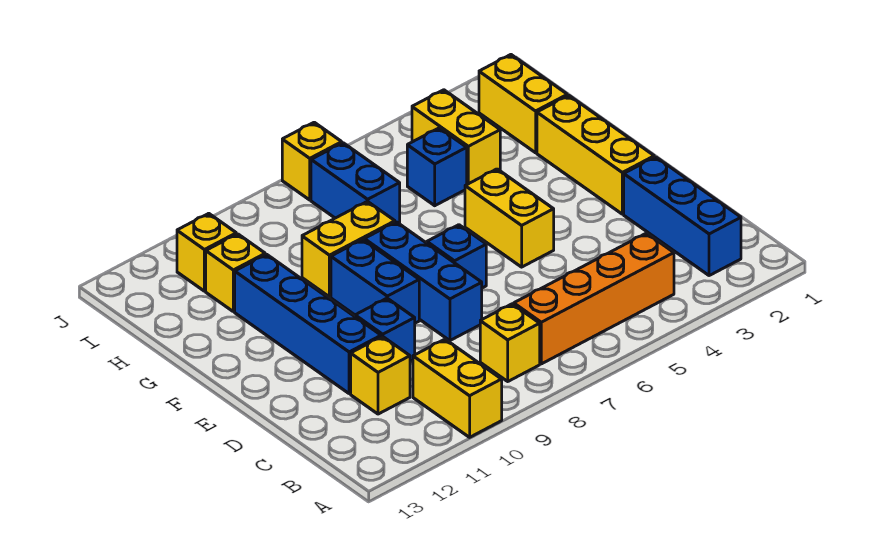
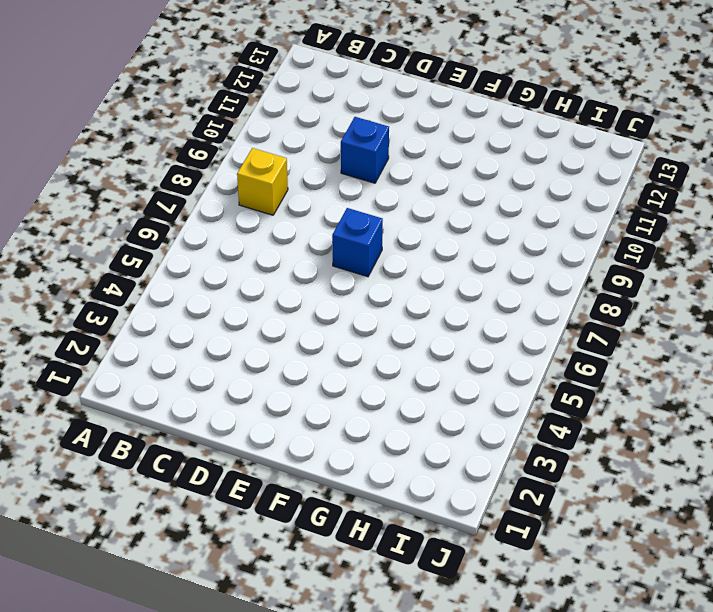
none -> yellow 1x2 brick [413,339,502,437]
none -> blue 1x3 brick [624,157,741,276]
none -> orange 1x4 brick [514,233,674,364]

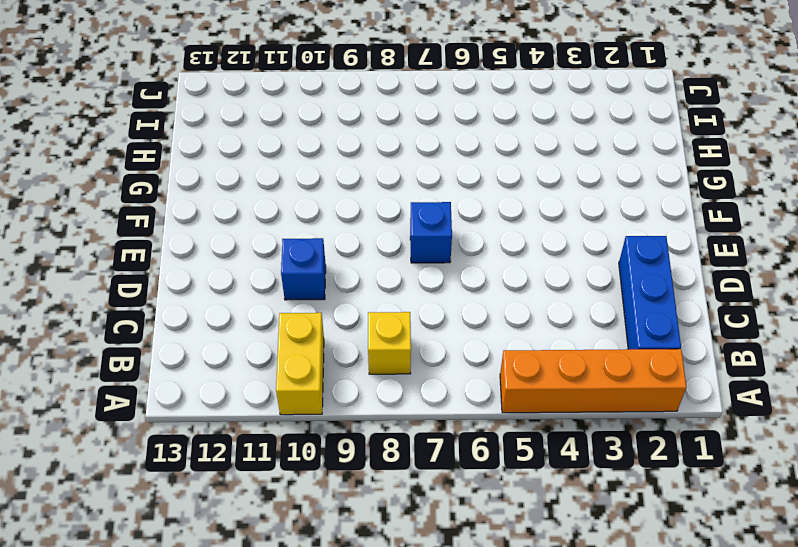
orange 1x4 brick [500,349,687,413] -> orange 1x4 brick moved to [514,233,674,364]
none -> yellow 1x1 brick [351,336,410,414]
none -> blue 1x3 brick [364,222,482,341]
none -> blue 1x4 brick [235,254,381,394]

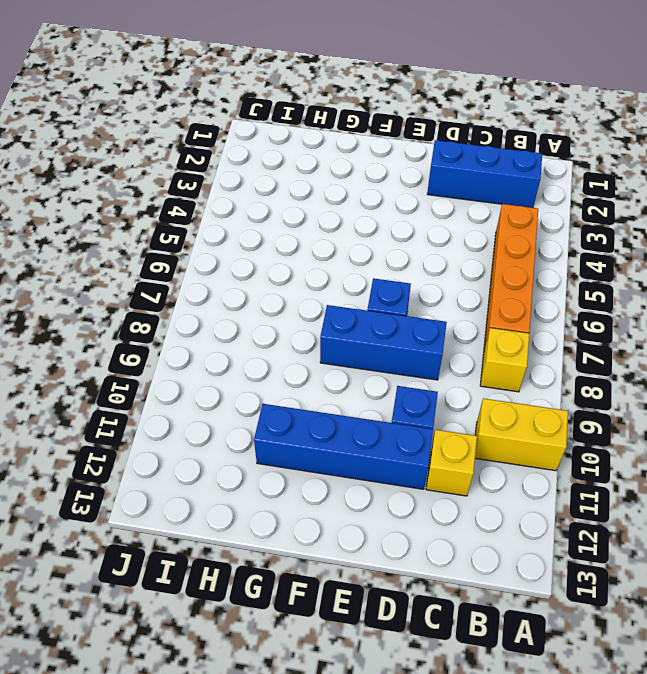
none -> yellow 1x3 brick [537,96,654,214]
none -> yellow 1x2 brick [465,169,554,267]
none -> blue 1x2 brick [331,240,419,323]

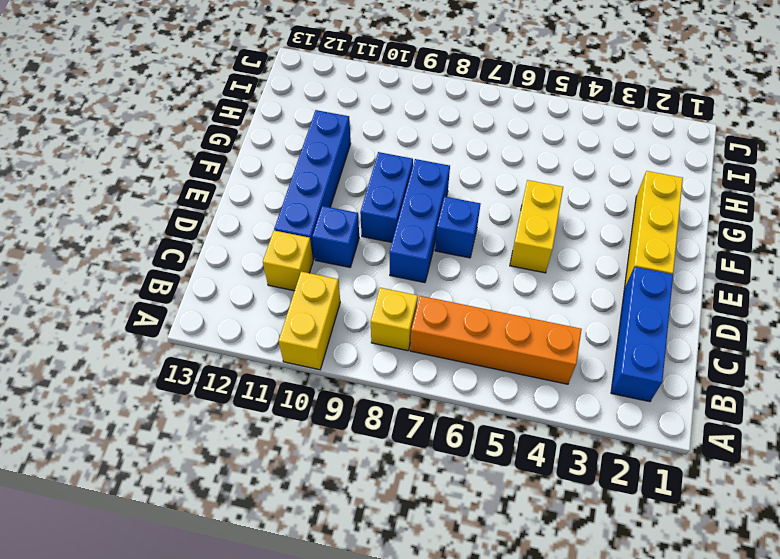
none -> yellow 1x2 brick [302,201,395,297]
none -> yellow 1x2 brick [479,55,567,153]
none -> yellow 1x2 brick [412,90,500,184]

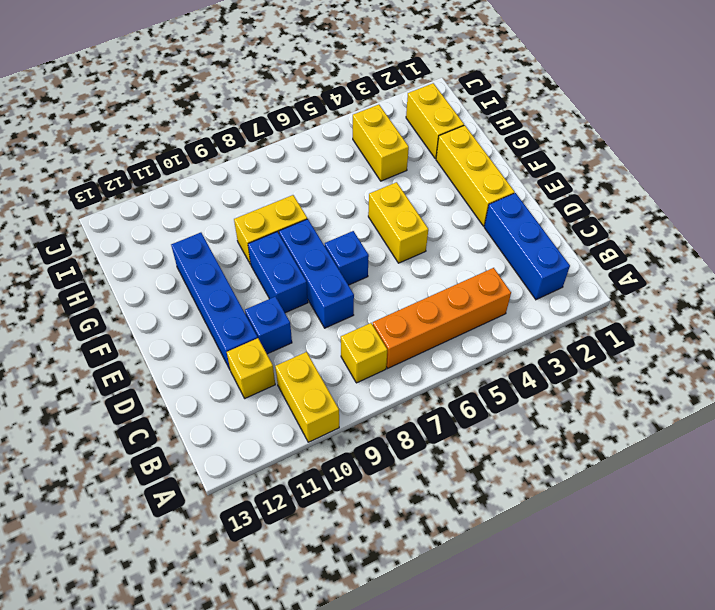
none -> blue 1x1 brick [407,128,467,206]
none -> blue 1x2 brick [311,143,400,224]
none -> yellow 1x1 brick [206,234,265,312]

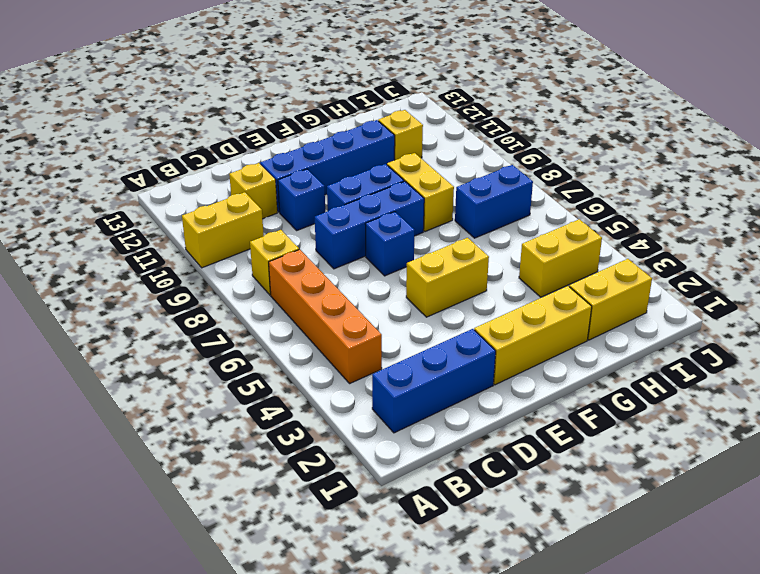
none -> blue 1x1 brick [407,128,467,206]
none -> yellow 1x1 brick [177,213,236,291]
none -> yellow 1x1 brick [282,122,342,200]

